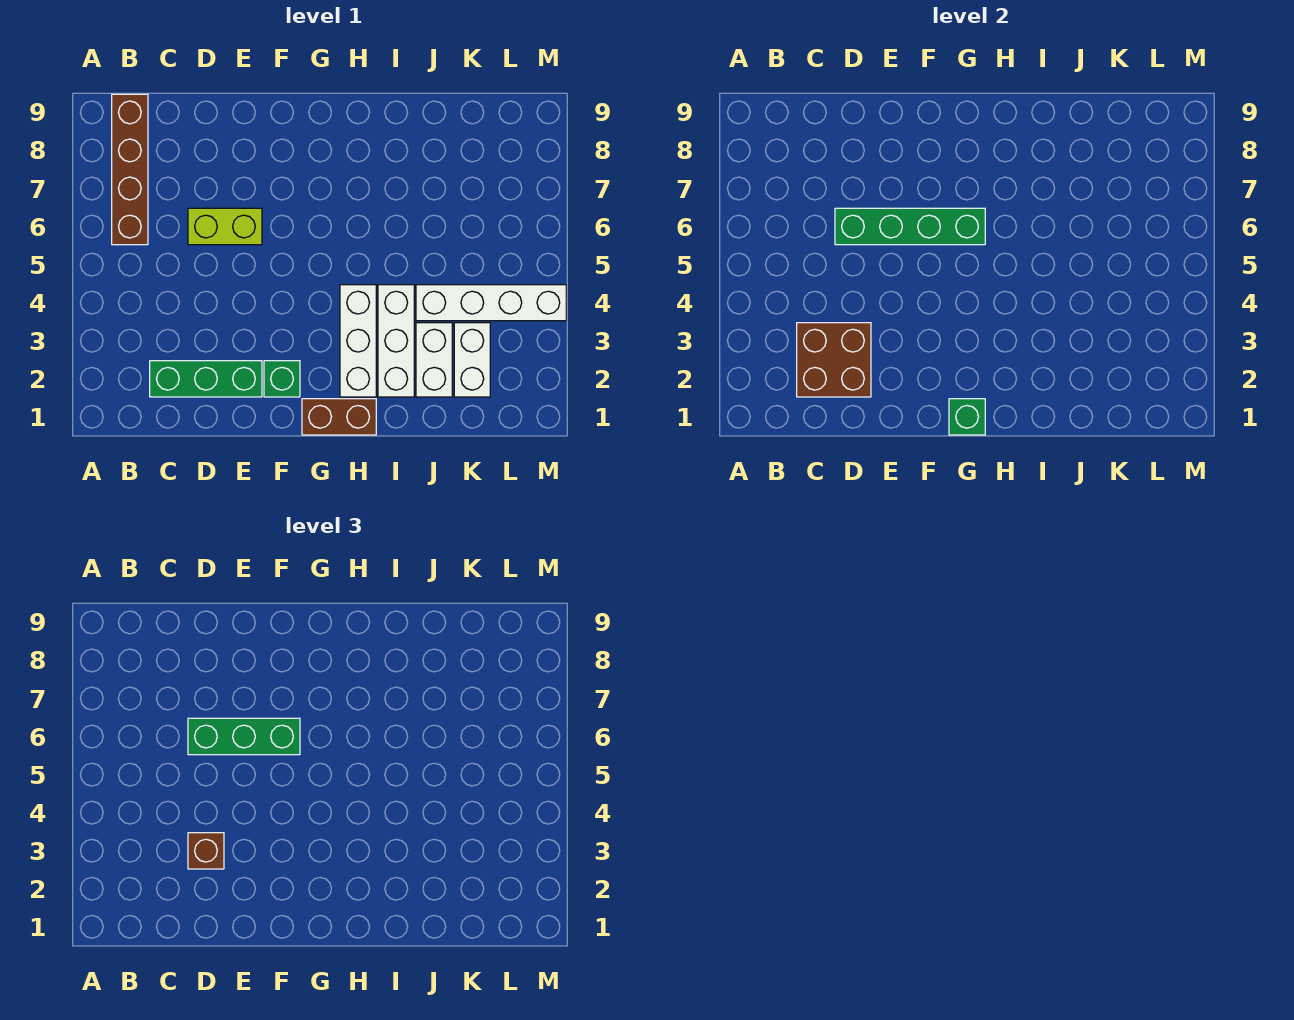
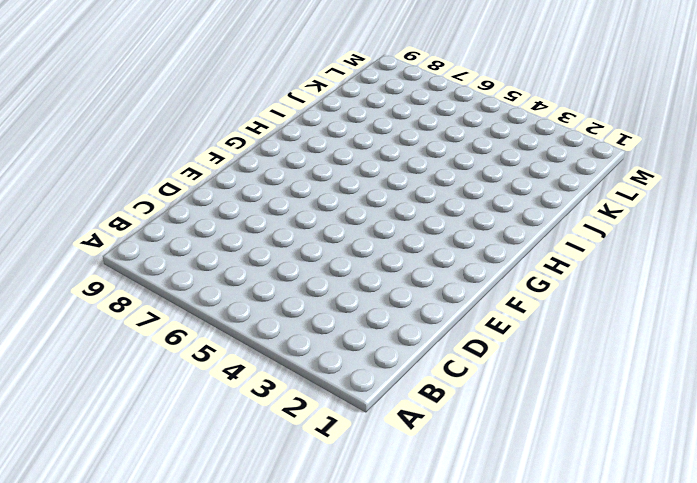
none -> brown 1x4 brick [112,94,148,245]
none -> green 1x3 brick [150,361,262,397]
none -> lime 1x2 brick [188,208,262,245]

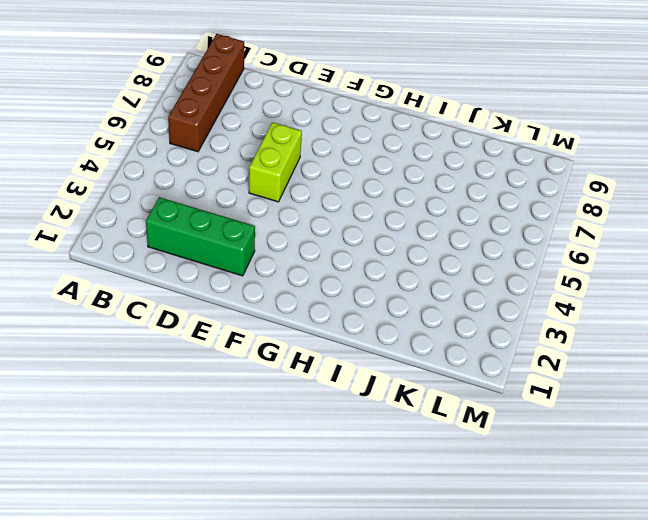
lime 1x2 brick [249,122,302,202] -> lime 1x2 brick turned to [188,208,262,245]
none -> green 1x1 brick [264,361,300,397]
none -> brown 1x2 brick [302,399,376,435]
none -> white 1x3 brick [340,285,376,397]

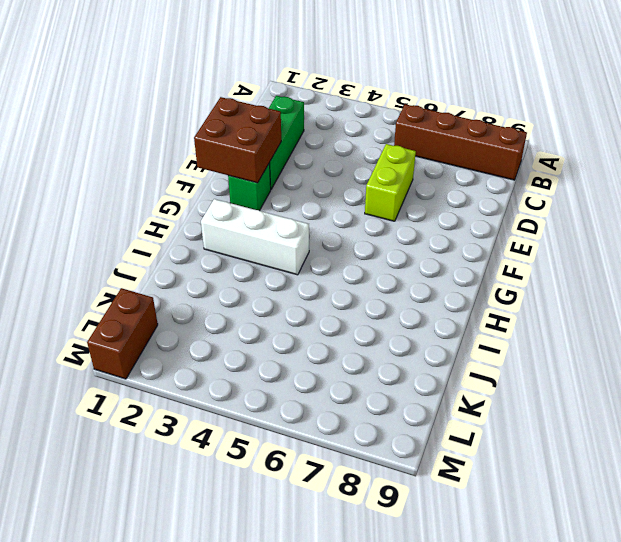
brown 2x2 brick [194,97,281,183] -> brown 2x2 brick moved to [797,323,871,397]
brown 1x2 brick [87,288,158,379] -> brown 1x2 brick moved to [302,399,376,435]
none -> white 1x3 brick [378,285,414,397]
none -> white 1x2 brick [416,323,452,397]
none -> white 1x4 brick [416,285,566,321]

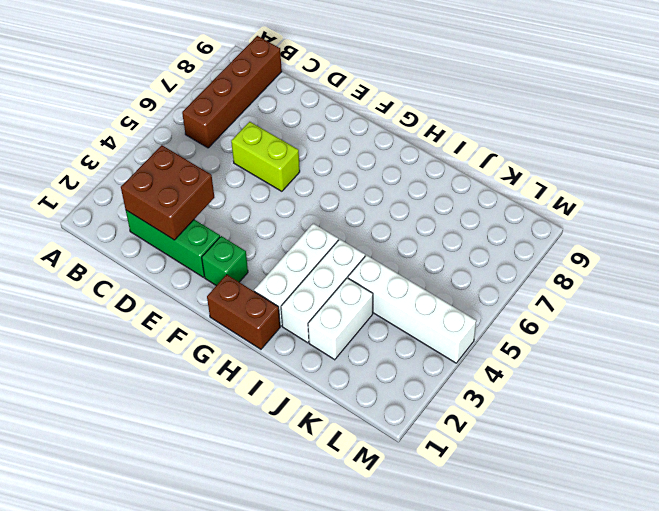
none -> white 1x2 brick [454,323,490,397]
none -> green 1x4 brick [835,208,985,245]
none -> green 1x1 brick [949,399,985,435]

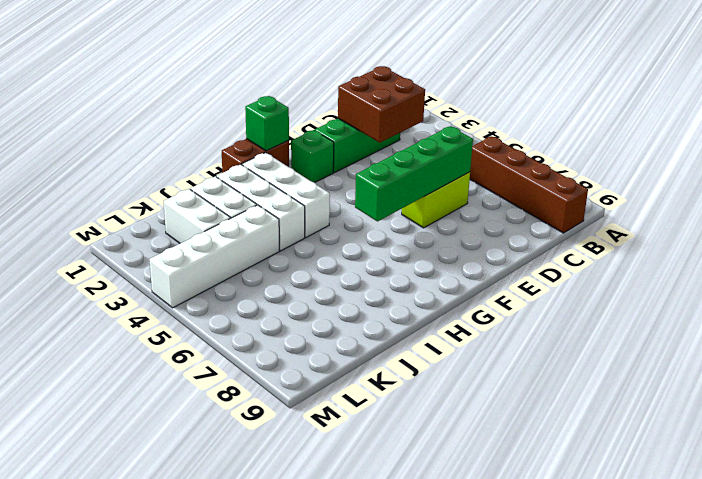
none -> brown 1x1 brick [188,833,224,869]
none -> green 1x3 brick [188,718,300,755]

